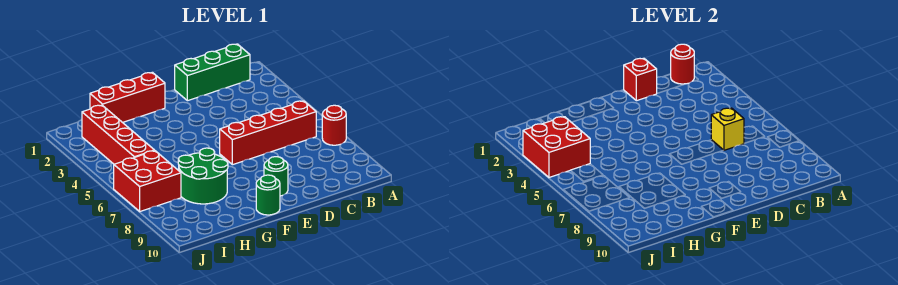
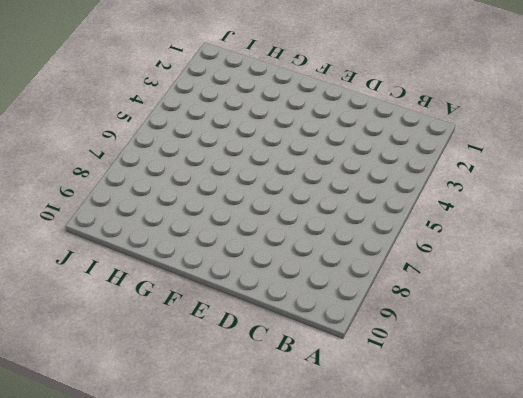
none -> red 1x1 round brick [322,105,346,145]
none -> green 1x3 brick [175,44,250,101]
none -> red 1x4 brick [220,101,316,165]

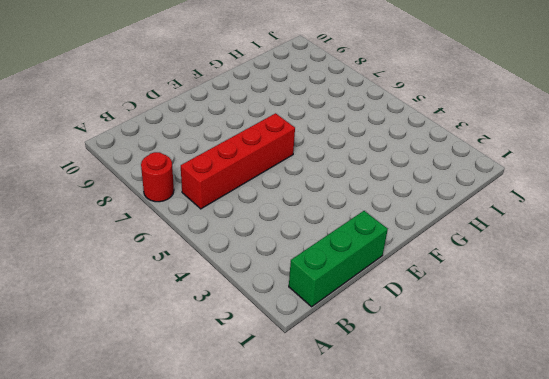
none -> green 1x1 round brick [264,157,288,196]
none -> red 1x3 brick [90,72,165,123]
none -> green 1x1 round brick [256,175,280,215]

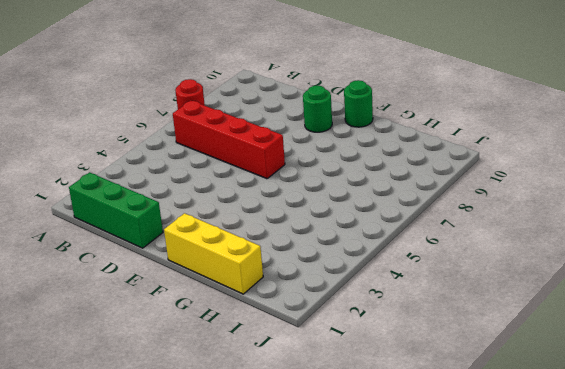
yellow 1x3 brick [164,213,263,294] -> red 1x3 brick [90,72,165,123]
none -> green 2x2 round brick [178,148,228,204]
none -> red 1x4 brick [82,105,155,164]
none -> red 2x2 brick [114,151,181,211]

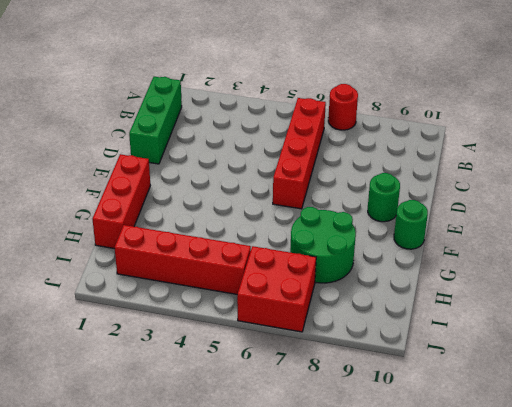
none -> red 1x1 round brick [671,44,694,84]
none -> yellow 1x1 brick [711,108,744,150]
none -> red 1x1 brick [624,58,657,101]

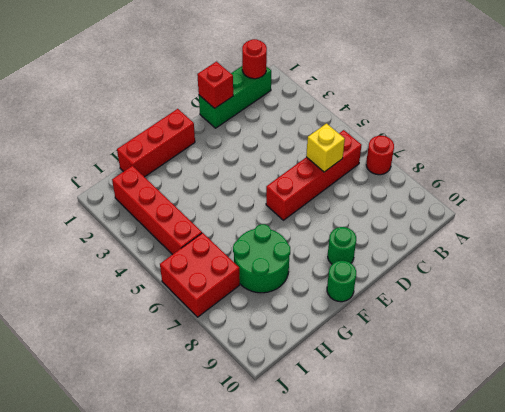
none -> red 2x2 brick [523,117,590,177]

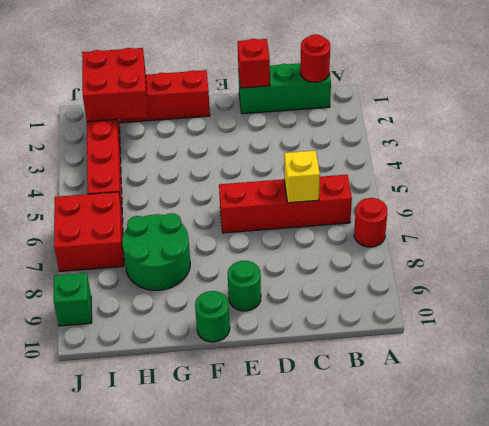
red 2x2 brick [82,48,148,122] -> red 2x2 brick moved to [523,117,590,177]
green 1x1 brick [54,273,92,326] -> none

